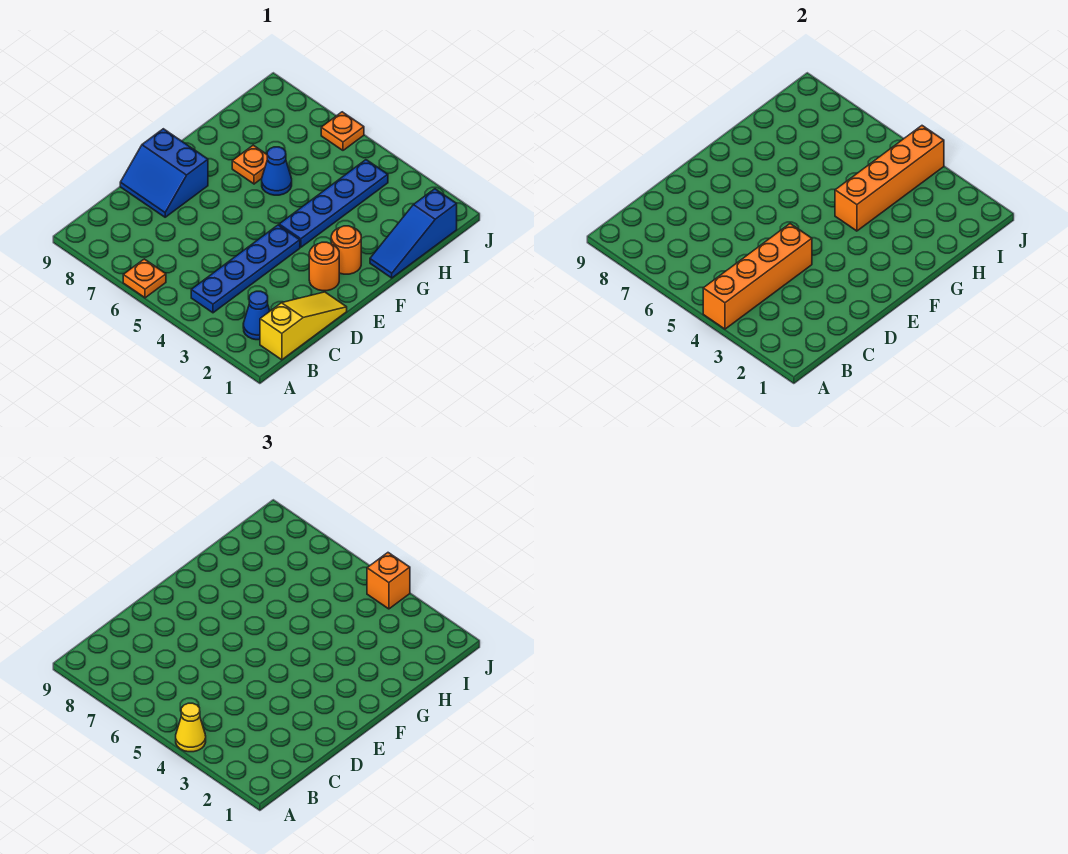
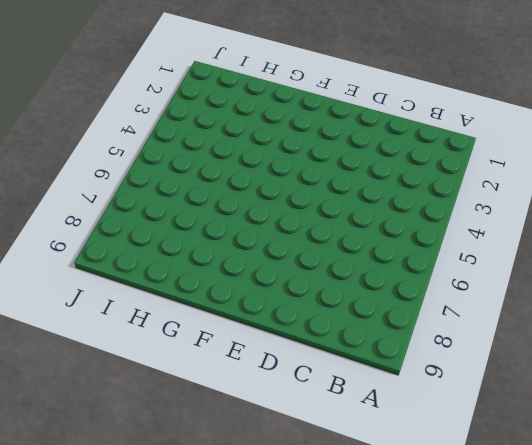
none -> orange 1x1 plate [123,259,166,298]
none -> yellow 1x3 slope [260,292,347,360]
none -> blue 1x1 cone [243,291,270,340]

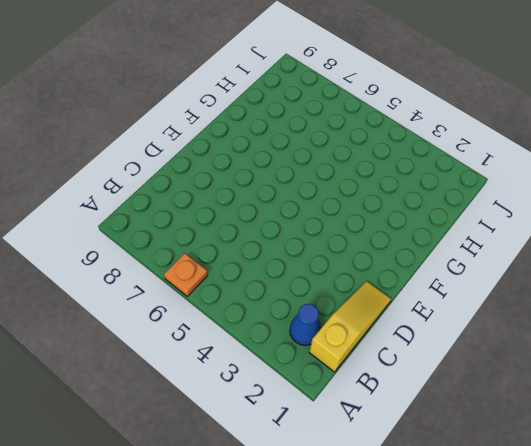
none -> blue 1x4 plate [191,225,300,313]
none -> blue 2x2 slope [120,129,208,217]
none -> orange 1x1 round brick [309,242,339,291]

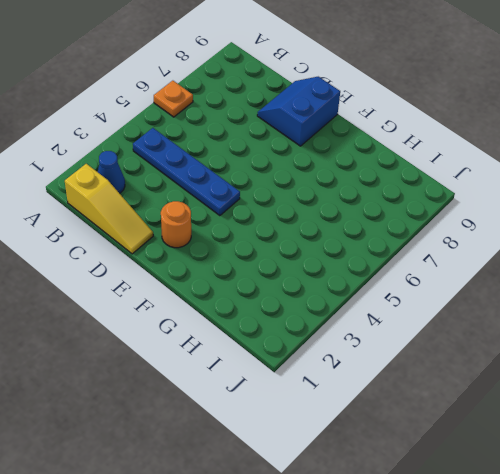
none -> orange 1x1 round brick [331,226,361,274]
none -> blue 1x4 plate [279,160,388,247]
none -> blue 1x3 slope [370,189,457,278]

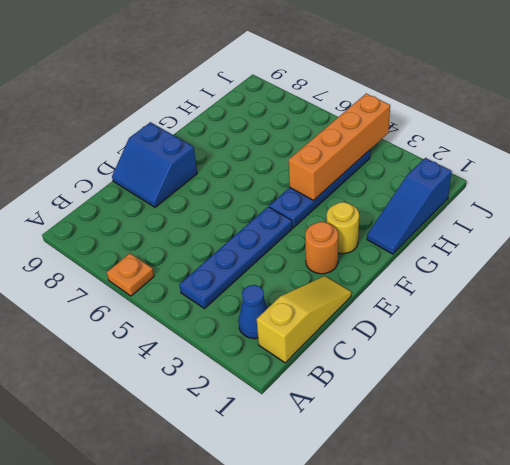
yellow 1x1 round brick [327,202,359,254] -> orange 1x1 round brick [331,226,361,274]
none -> blue 1x1 cone [262,147,292,195]
none -> orange 1x1 plate [232,145,267,184]
none -> orange 1x1 plate [321,112,364,150]

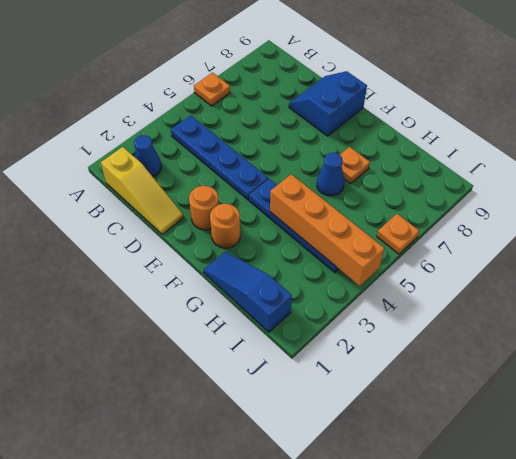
none -> orange 1x4 brick [703,224,812,329]
none -> yellow 1x1 cone [176,703,206,752]
none -> orange 1x1 brick [367,553,410,609]

